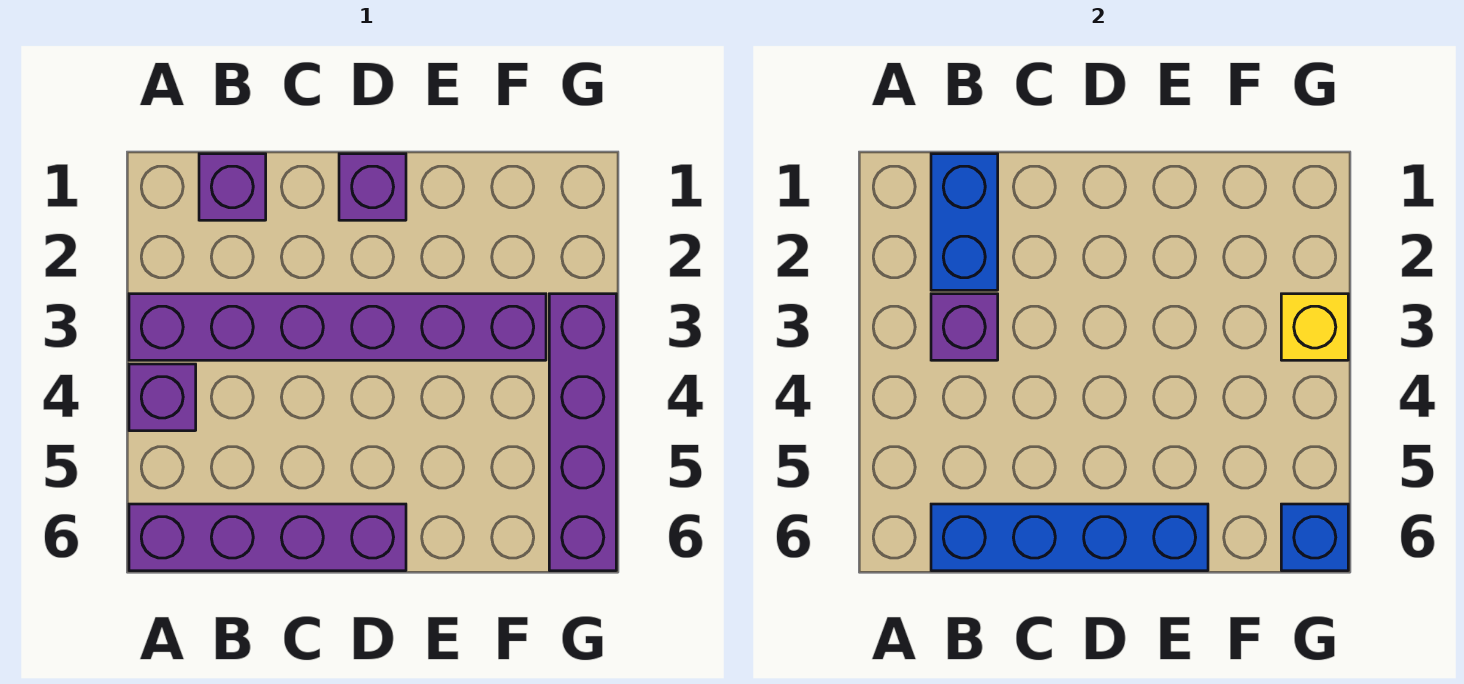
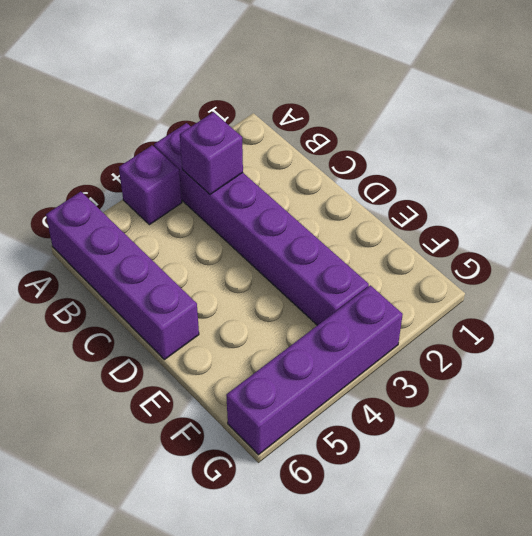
none -> purple 1x1 brick [199,154,266,220]
none -> purple 1x1 brick [339,154,406,220]

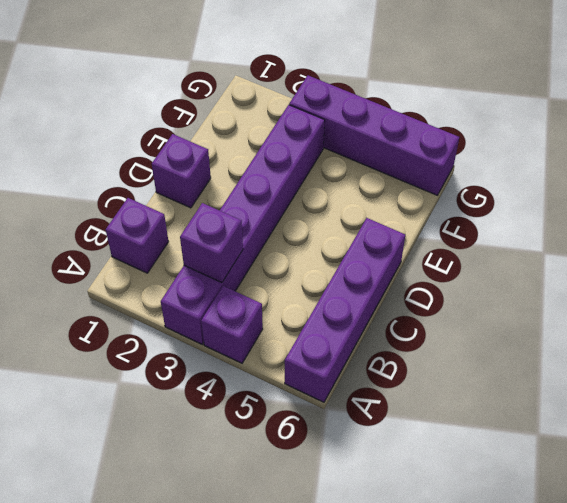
none -> blue 1x2 brick [931,154,998,290]
none -> blue 1x4 brick [931,504,1208,571]

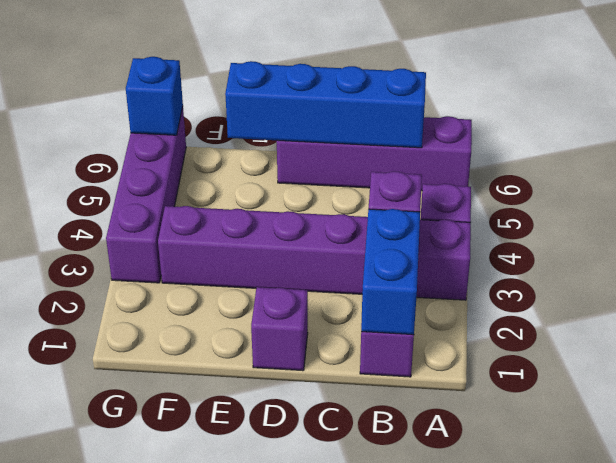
none -> yellow 1x1 brick [1281,294,1348,360]

